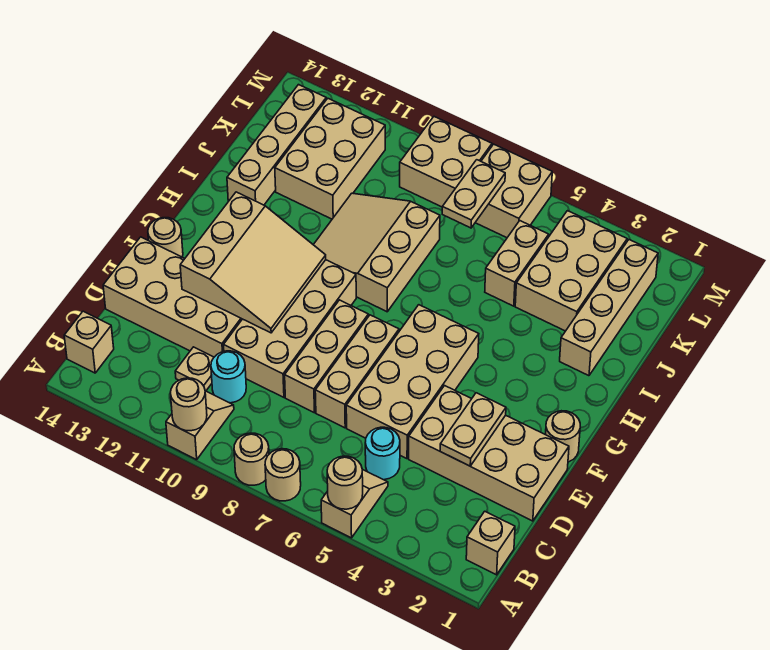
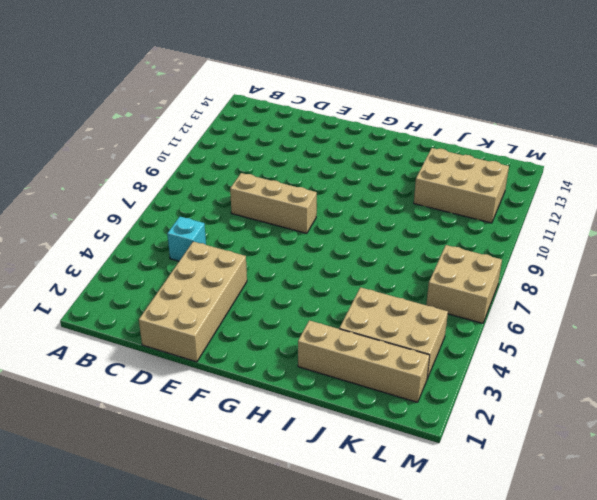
cyan 1x1 brick [167,217,206,261] -> cyan 1x1 round brick [365,427,400,480]
none -> tan 1x2 slope [321,469,388,538]
none -> tan 1x1 round brick [265,449,301,501]
none -> tan 1x1 round brick [234,433,269,485]
none -> tan 1x2 slope [166,391,234,460]

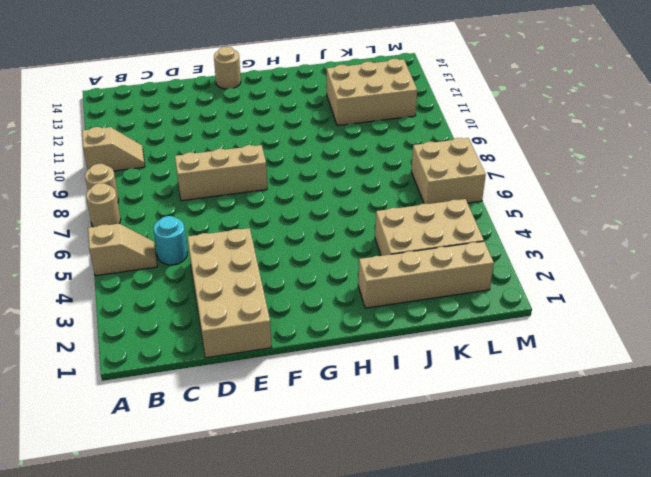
none -> tan 1x1 brick [466,511,515,575]
none -> tan 1x1 brick [64,311,114,373]
none -> cyan 1x1 round brick [211,351,246,403]
none -> tan 1x1 plate [175,347,214,391]

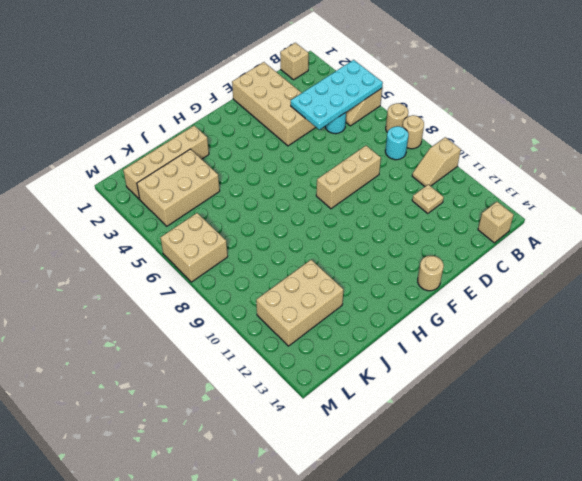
cyan 2x4 plate [291,60,383,130] -> tan 1x1 round brick [327,456,363,509]
cyan 1x1 round brick [385,126,408,160] -> cyan 1x1 round brick moved to [211,351,246,403]
none -> tan 2x4 brick [346,305,479,459]
none -> tan 1x3 brick [315,315,399,428]
none -> tan 2x4 brick [224,260,356,397]
none -> tan 2x4 brick [103,237,242,357]

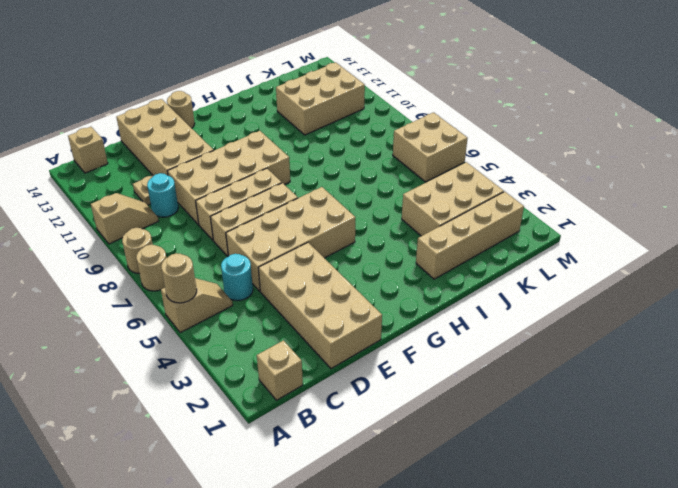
none -> tan 1x1 round brick [545,411,580,462]
none -> tan 3x3 slope [313,193,440,312]
none -> tan 1x4 brick [227,85,326,205]
none -> tan 1x2 brick [485,221,549,306]

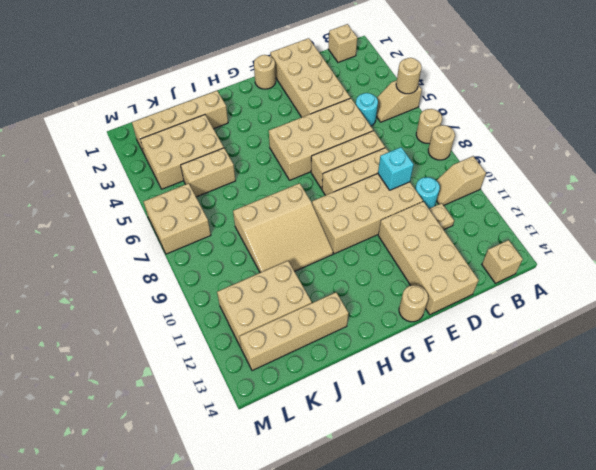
cyan 1x1 brick [378,147,414,190] -> none
none -> tan 2x2 brick [400,117,492,207]
none -> tan 1x1 round brick [171,378,207,431]
none -> tan 1x2 plate [440,393,506,466]
none -> tan 3x3 slope [180,192,326,333]

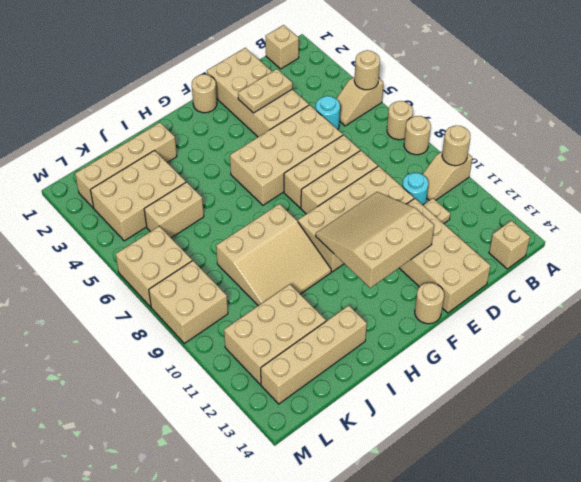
none -> tan 1x2 plate [442,160,505,228]

